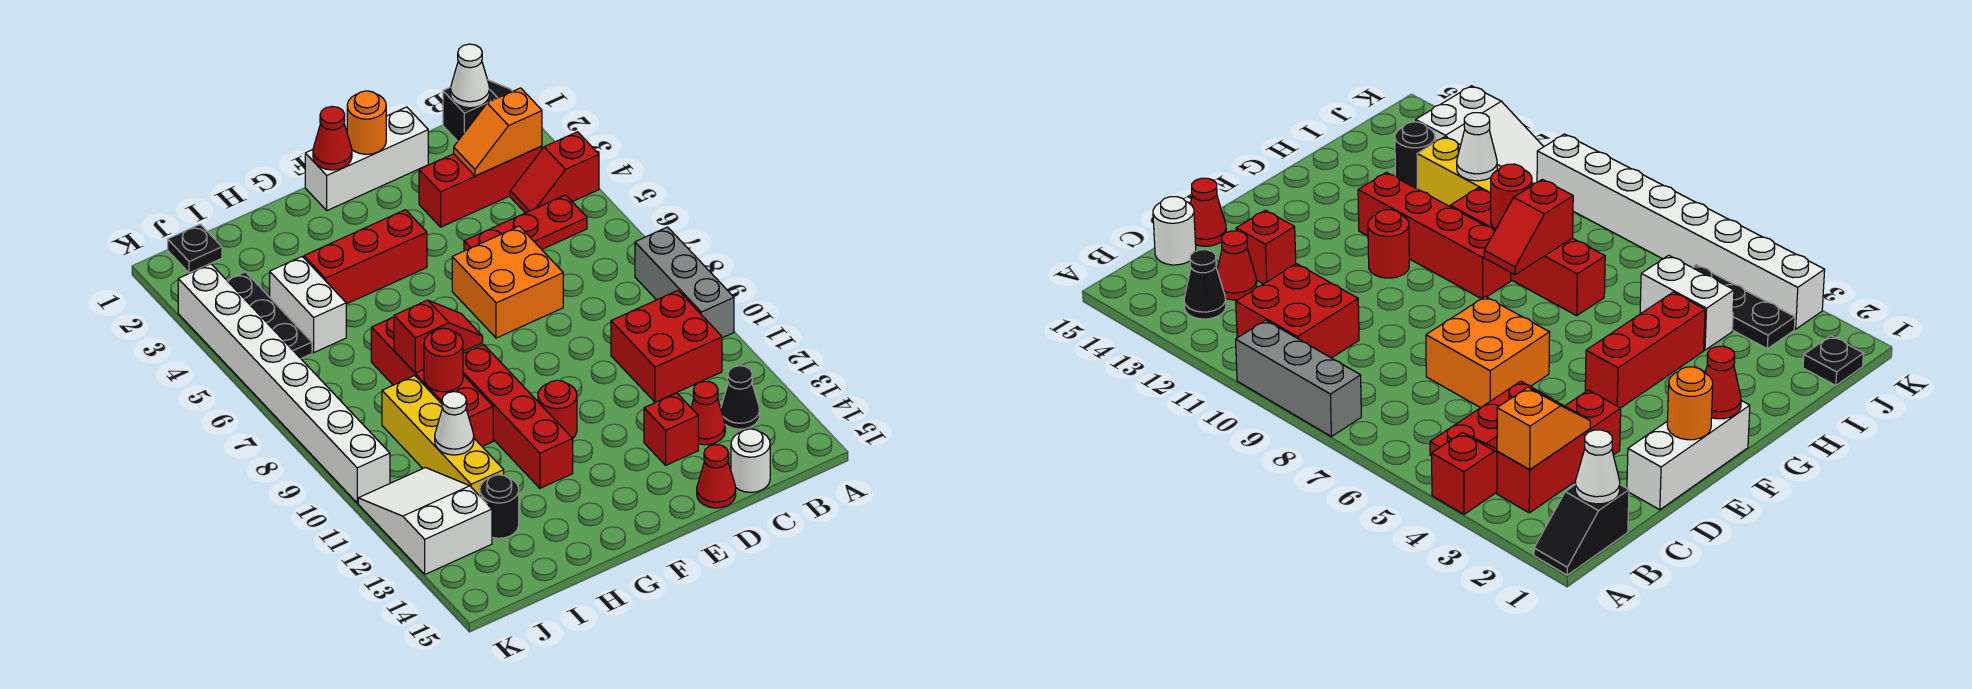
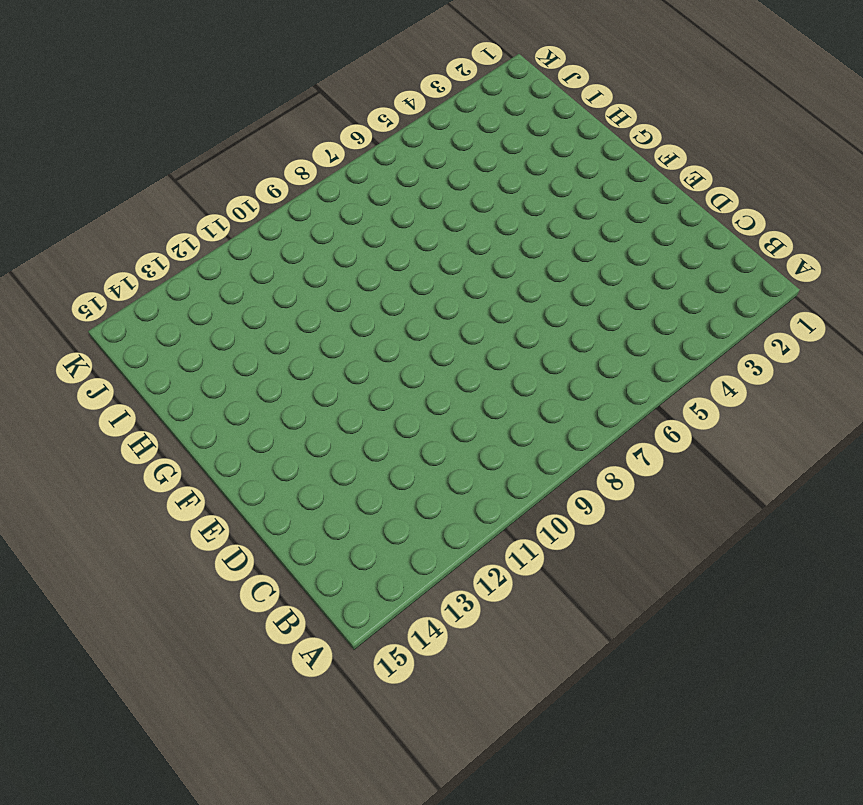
none -> black 1x2 slope [443,80,512,141]
none -> red 1x2 slope [510,132,599,213]
none -> grey 1x3 brick [635,227,734,338]
none -> red 1x3 brick [419,146,542,227]

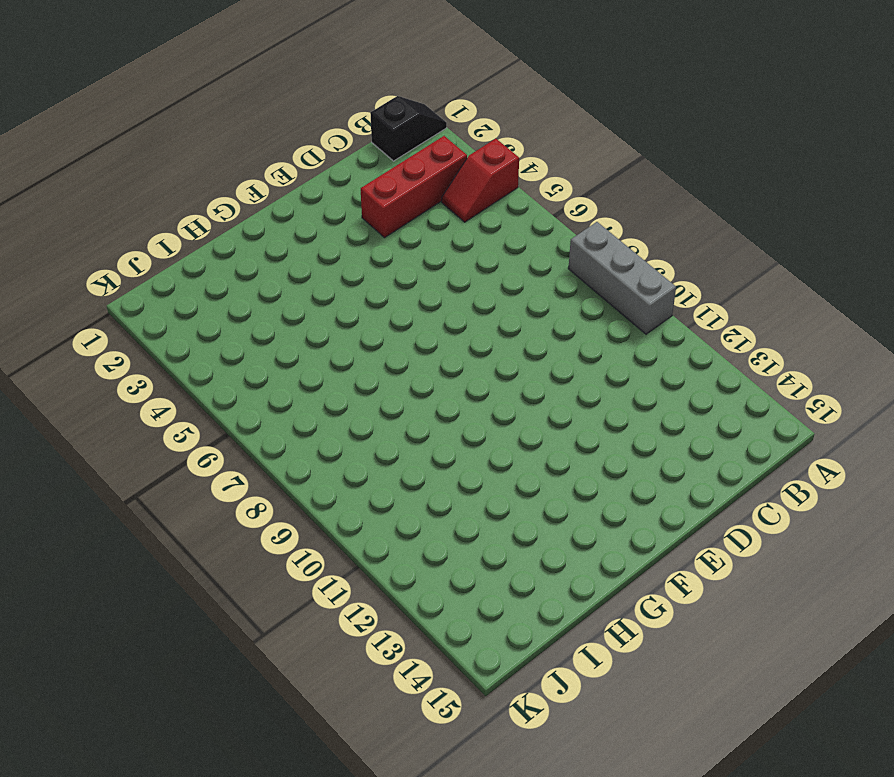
none -> red 1x3 plate [464,195,587,251]
none -> red 2x2 brick [611,291,722,402]
none -> black 1x1 cone [721,366,760,429]
none -> red 1x1 cone [691,381,725,445]

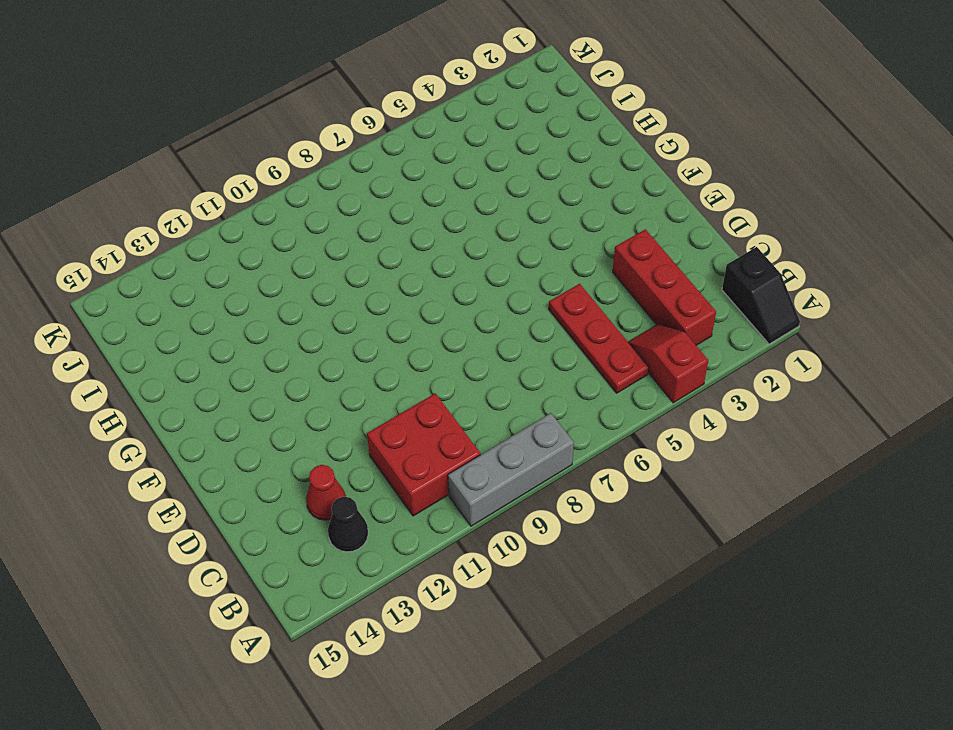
none -> white 1x1 round brick [731,429,770,492]
none -> white 1x3 brick [305,107,428,211]
none -> orange 2x2 brick [452,226,563,338]
none -> red 1x1 brick [644,393,698,465]

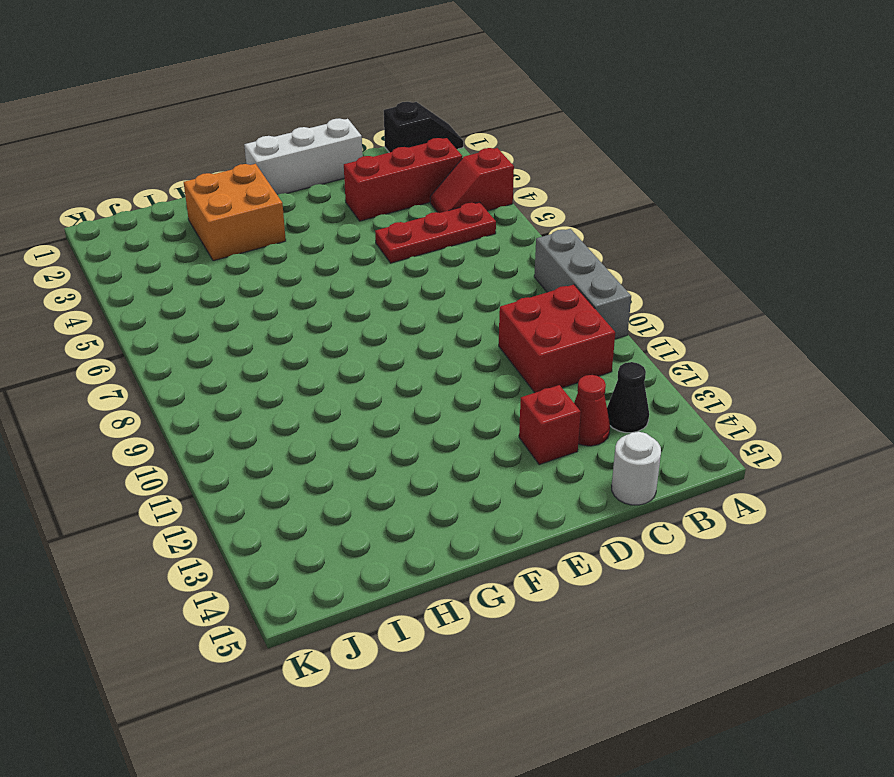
orange 2x2 brick [184,164,286,261] -> orange 2x2 brick moved to [452,226,563,338]
none -> red 1x1 cone [697,445,736,508]
none -> red 1x3 brick [304,210,427,304]
none -> red 1x1 round brick [538,380,577,438]
none -> red 1x4 brick [463,344,573,488]

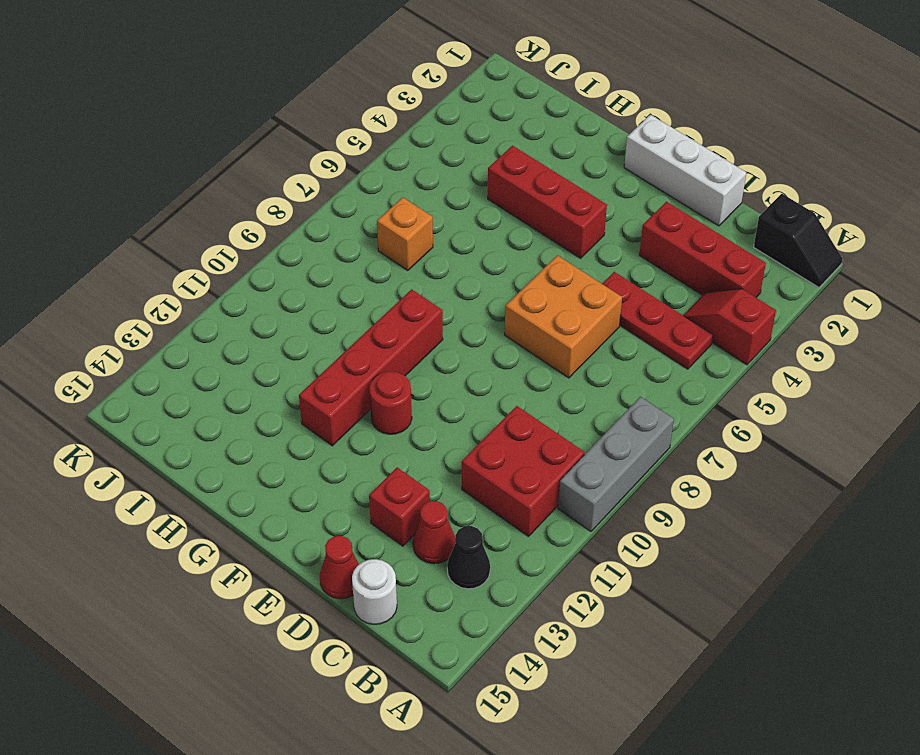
orange 1x1 brick [377,197,433,270] -> none
none -> red 1x4 brick [371,317,493,446]
none -> white 1x2 brick [270,257,346,353]
none -> yellow 1x4 brick [382,376,504,496]
none -> black 1x1 round brick [480,475,519,538]

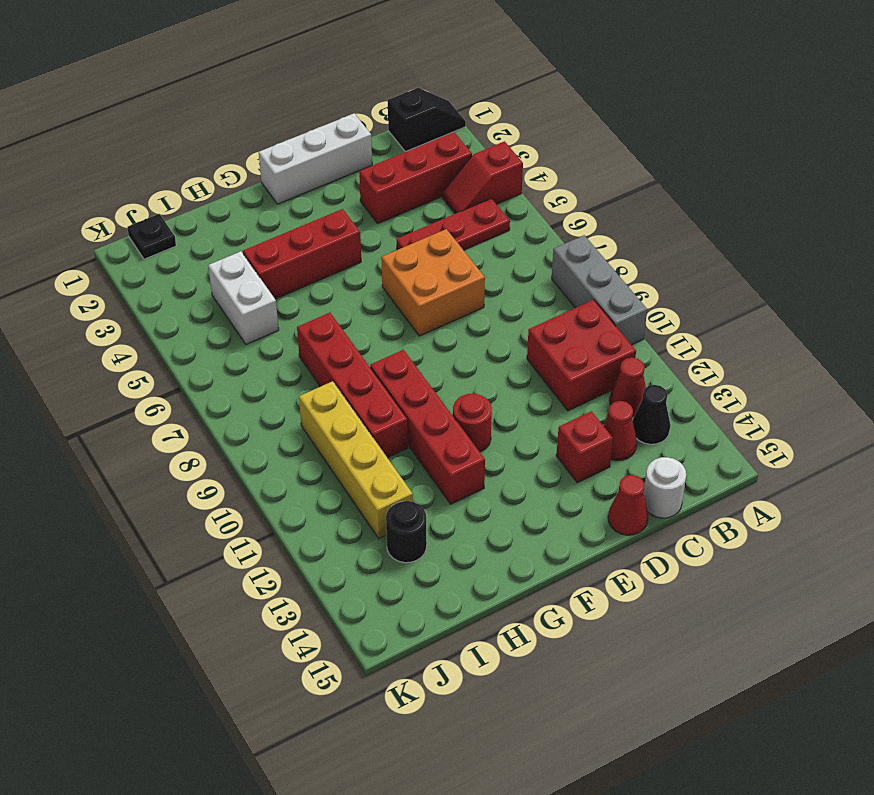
red 1x1 cone [610,358,646,417] -> red 1x1 cone moved to [313,106,352,170]
none -> black 1x3 plate [227,272,312,358]
none -> white 2x3 slope [358,468,492,574]
none -> white 1x8 brick [178,264,390,503]
none -> white 1x1 cone [450,44,490,108]

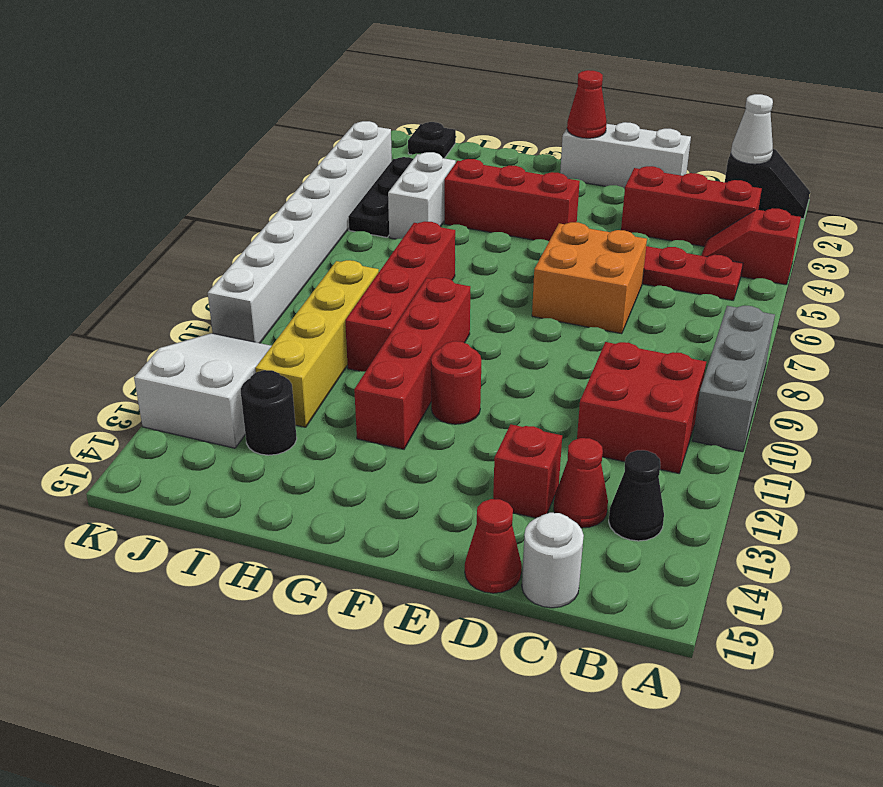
none -> orange 1x2 slope [454,88,542,176]
none -> orange 1x1 round brick [347,91,386,154]
none -> red 1x2 slope [394,300,483,373]
none -> red 1x1 round brick [424,328,463,392]

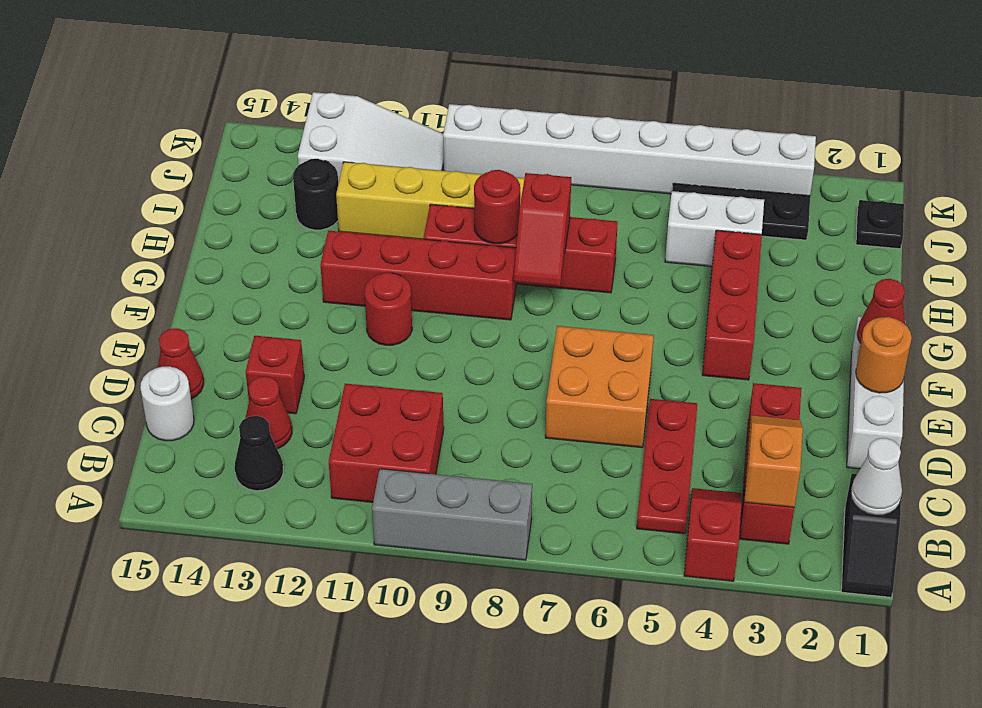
none -> white 1x1 cone [435,392,474,455]

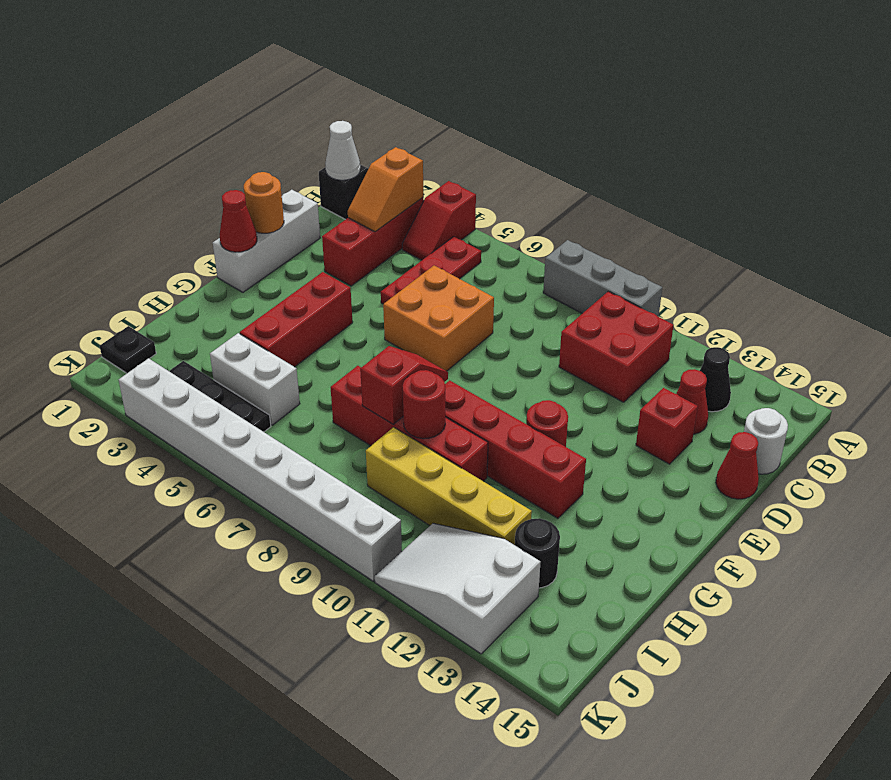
none -> white 1x1 cone [435,392,474,455]

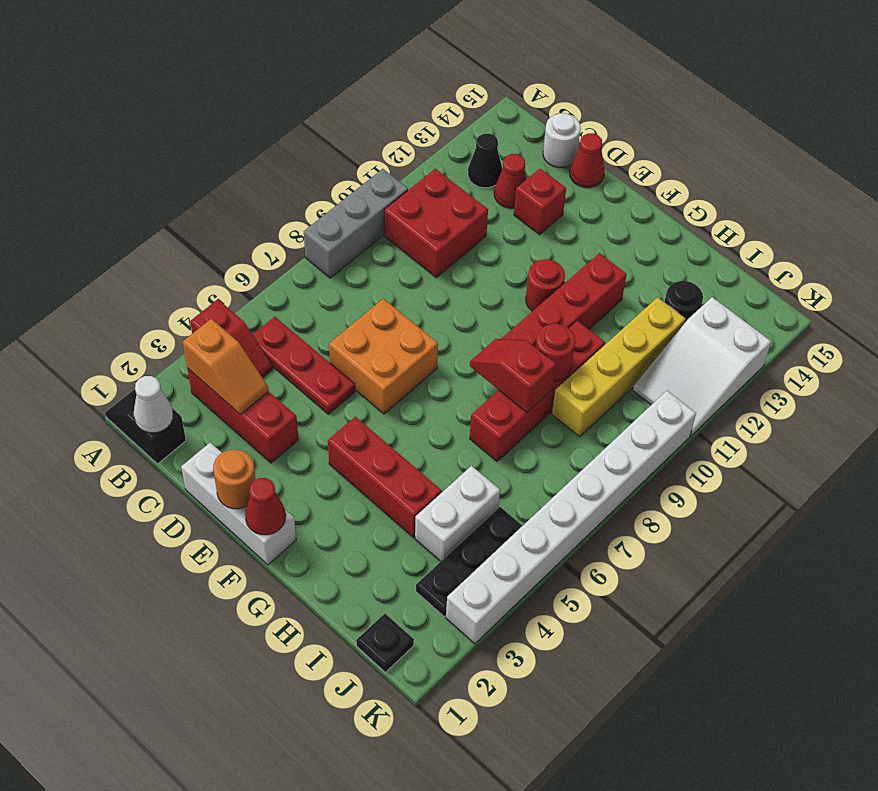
none -> white 1x1 cone [435,392,474,455]

